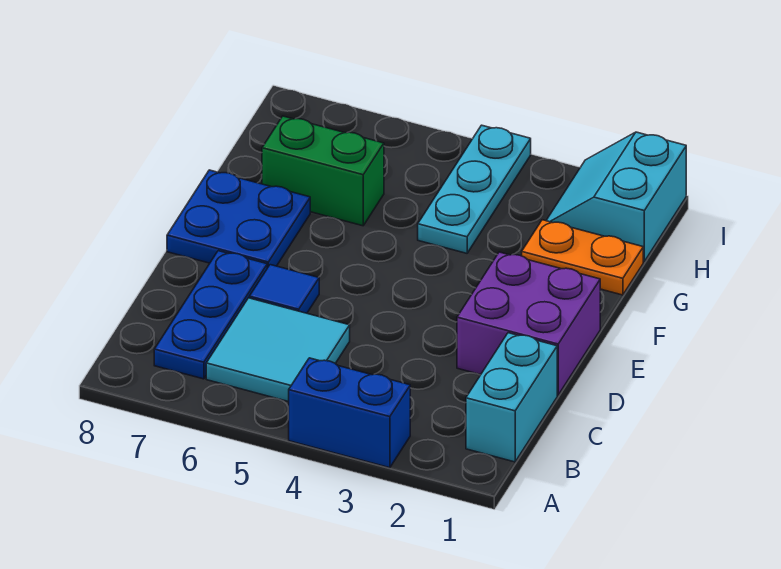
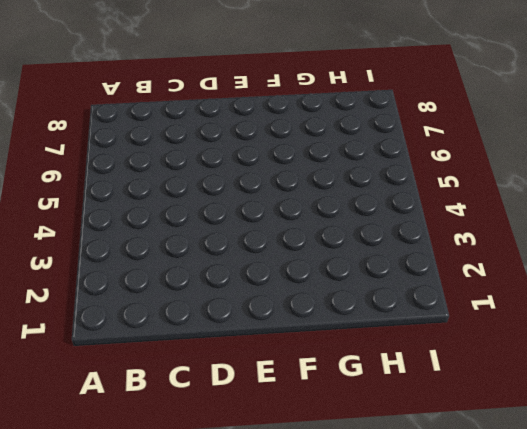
none -> blue 1x2 brick [289,358,410,468]
none -> cyan 1x2 brick [466,333,557,462]

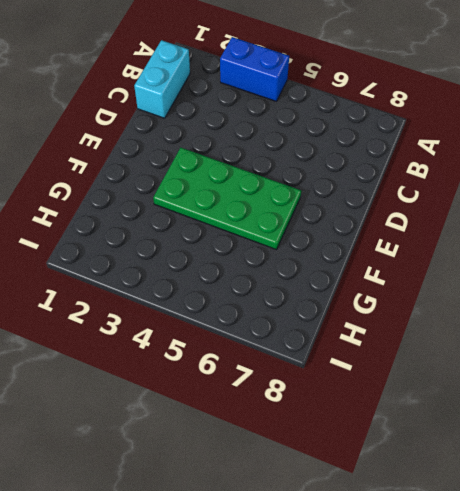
green 2x4 plate [153,148,301,250] -> none
none -> cyan 2x2 tile [206,298,350,402]
none -> blue 1x3 plate [154,251,267,379]

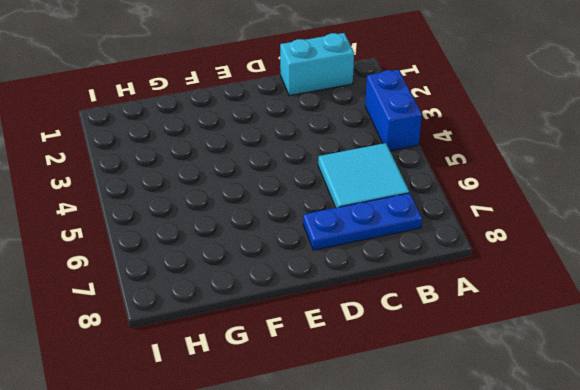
none -> purple 2x2 brick [457,252,600,395]
none -> blue 1x1 tile [249,265,319,313]

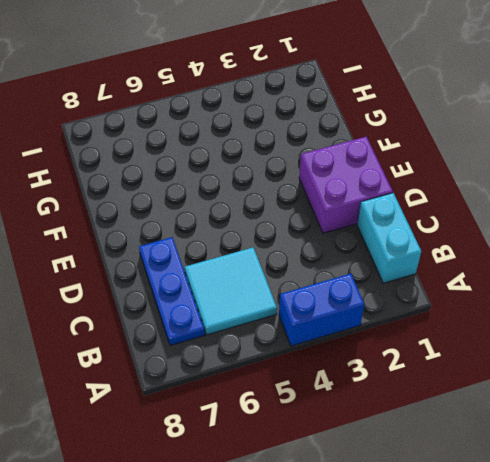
none -> blue 1x1 tile [249,265,319,313]
none -> blue 2x2 plate [167,170,310,268]

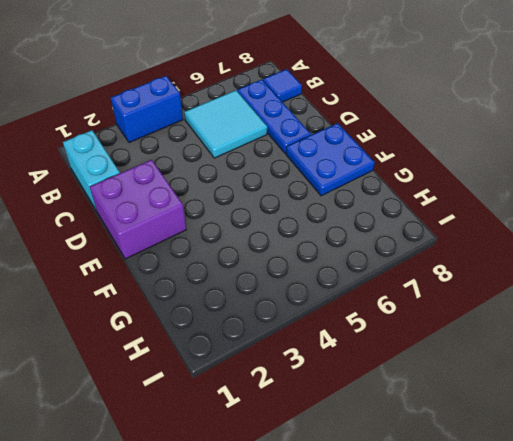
blue 1x1 tile [263,69,302,102] -> blue 1x1 tile moved to [249,265,319,313]
none -> orange 1x2 plate [522,220,643,295]
none -> cyan 1x3 plate [418,125,531,253]

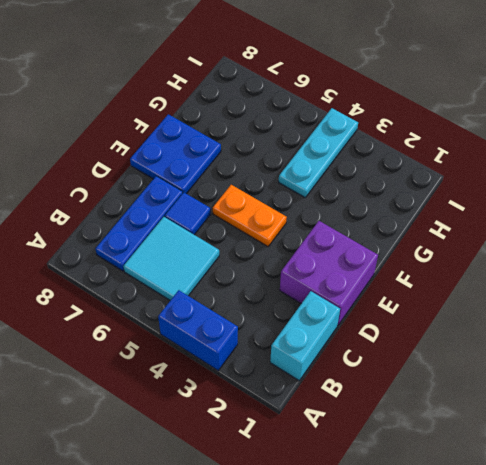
orange 1x2 plate [213,185,287,246] -> orange 1x2 plate moved to [522,220,643,295]
none -> green 1x2 brick [262,116,384,226]
none -> cyan 2x2 slope [546,132,686,262]

